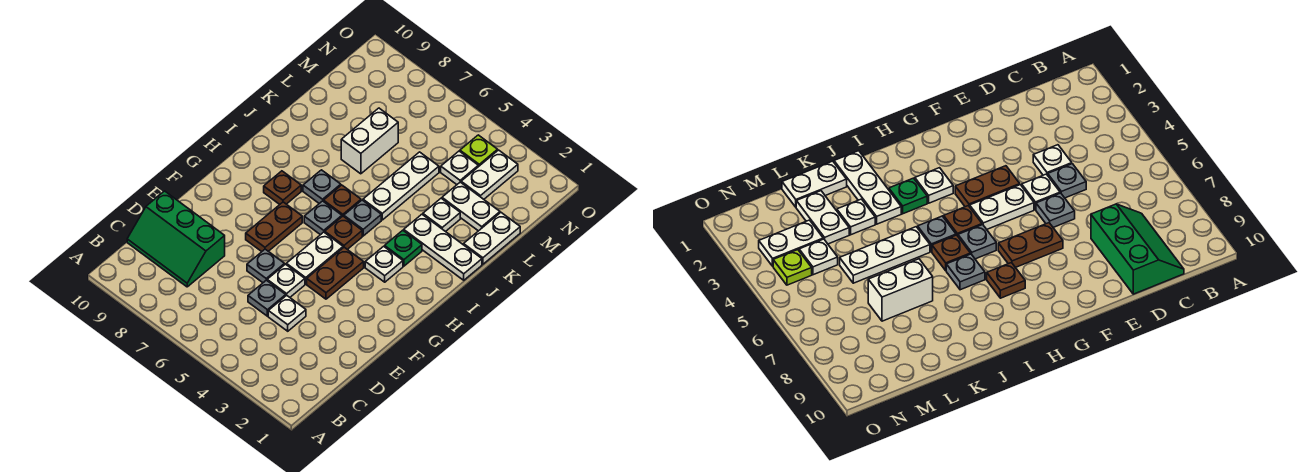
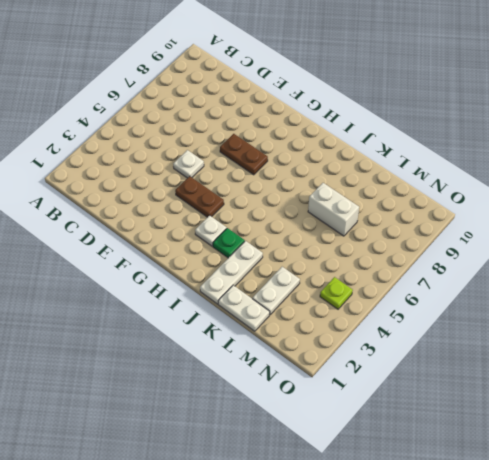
none -> green 2x3 slope [127,191,225,287]
none -> white 1x1 plate [268,295,306,331]
none -> grey 1x1 plate [248,280,286,316]

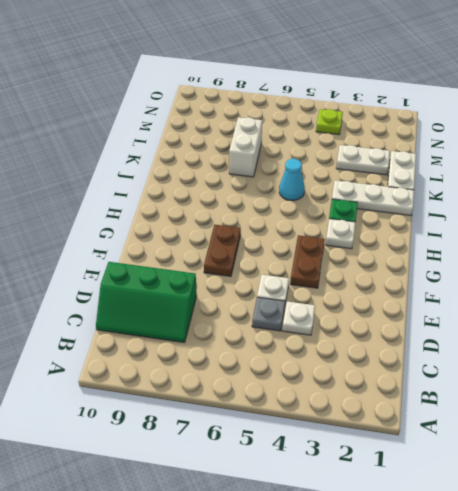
cyan 1x1 cone [279,159,305,201] -> white 1x3 plate [363,152,439,220]
none -> grey 1x1 plate [247,249,285,283]
none -> white 1x2 plate [286,232,343,284]
none -> brown 1x1 plate [325,216,362,249]

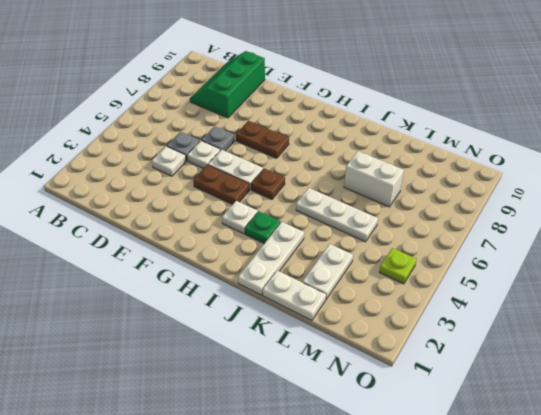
none -> grey 1x1 plate [304,201,342,235]
none -> brown 1x1 plate [264,171,301,204]
none -> grey 1x1 plate [344,200,381,236]

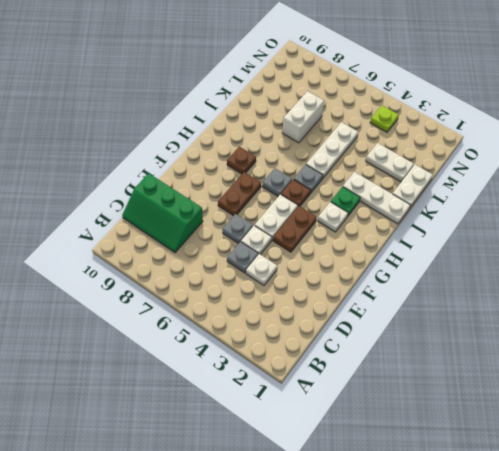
none -> brown 1x1 plate [324,185,361,216]
none -> grey 1x1 plate [303,170,341,203]
none -> white 1x1 plate [423,198,460,232]

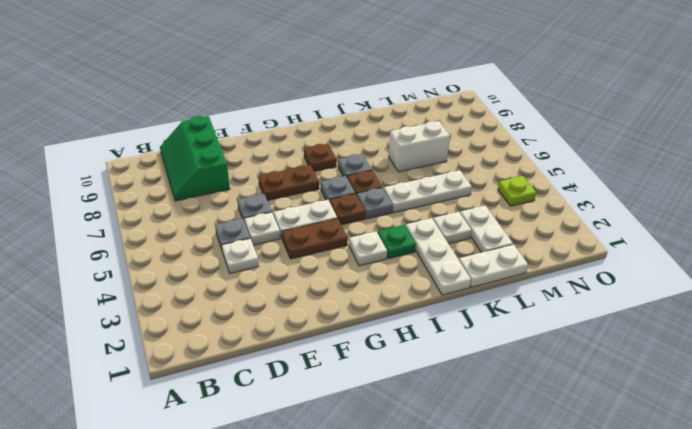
none -> white 1x2 plate [461,150,518,199]
none -> white 1x1 plate [441,151,478,184]

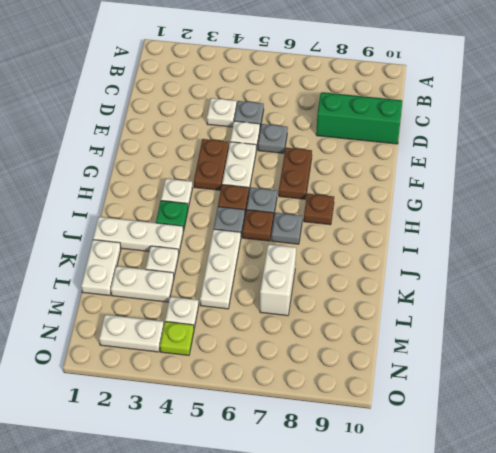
white 1x2 plate [99,315,164,352] -> white 1x2 plate turned to [461,150,518,199]

